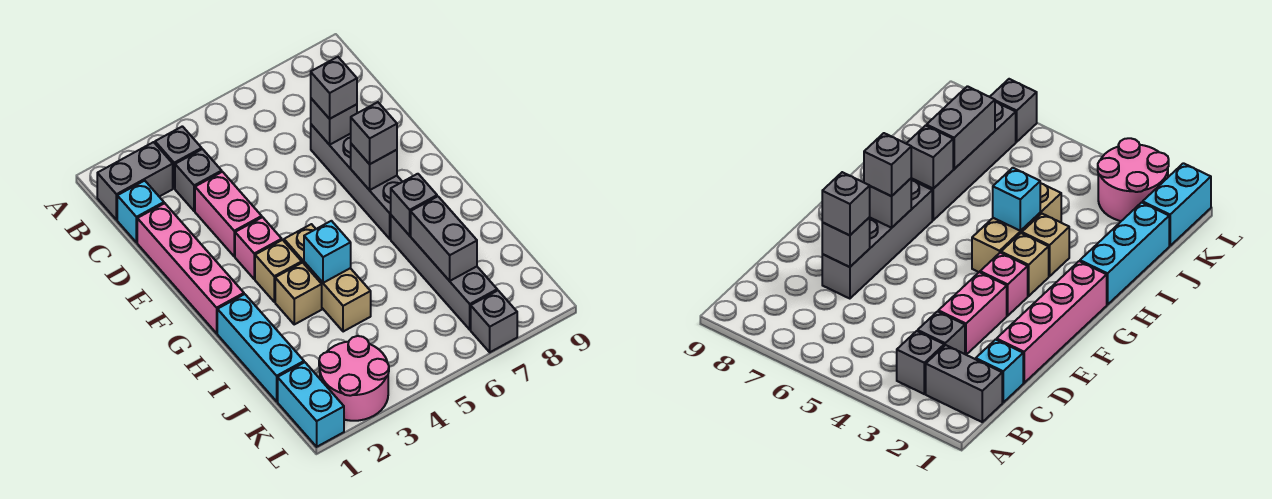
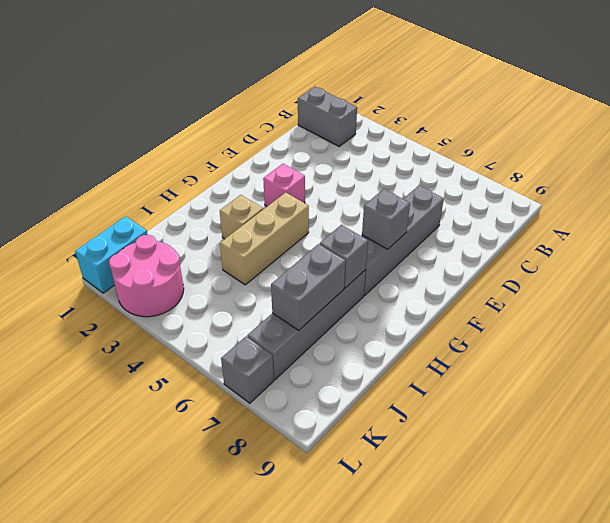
none -> grey 1x1 brick [155,126,202,188]
none -> cyan 1x1 brick [117,181,164,243]
none -> grey 1x1 brick [175,149,222,211]

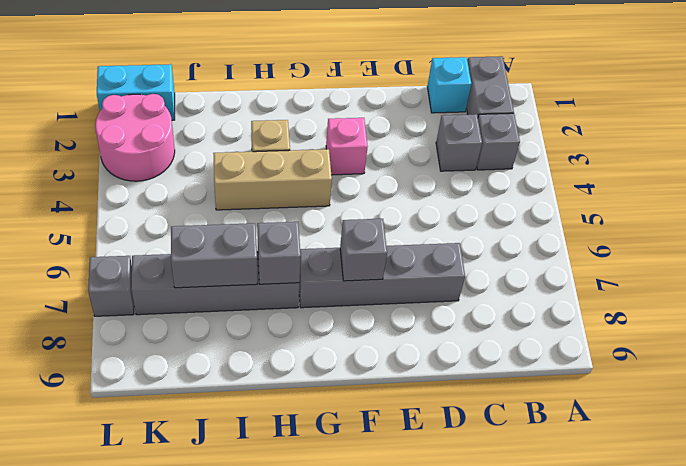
none -> pink 1x4 brick [137,203,244,333]
none -> pink 1x2 brick [195,172,262,256]
none -> tan 1x1 brick [255,240,302,302]

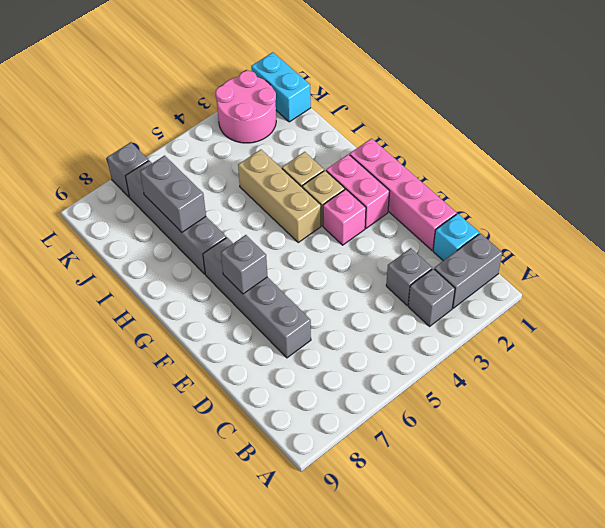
pink 1x2 brick [326,154,390,228] -> pink 1x2 brick moved to [195,172,262,256]
none -> cyan 1x3 brick [217,294,304,401]
none -> grey 1x1 brick [311,99,357,145]
none -> cyan 1x1 brick [304,221,351,283]

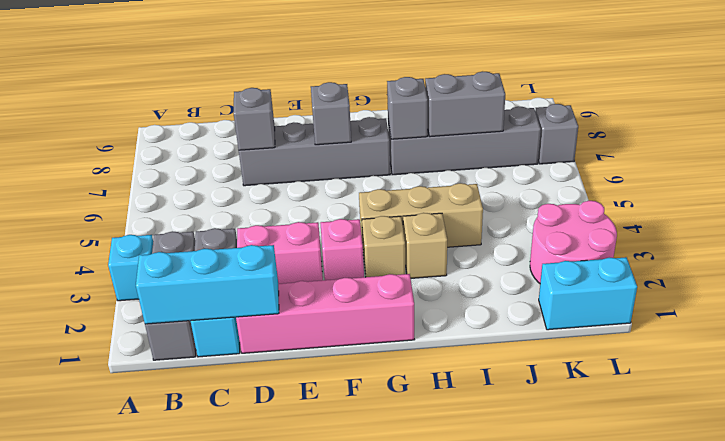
cyan 1x1 brick [108,235,153,301] -> cyan 1x1 brick moved to [304,221,351,283]
cyan 1x3 brick [136,245,279,324] -> cyan 1x3 brick moved to [217,294,304,401]
none -> grey 1x1 brick [311,57,357,119]
none -> grey 1x1 brick [351,102,397,164]

